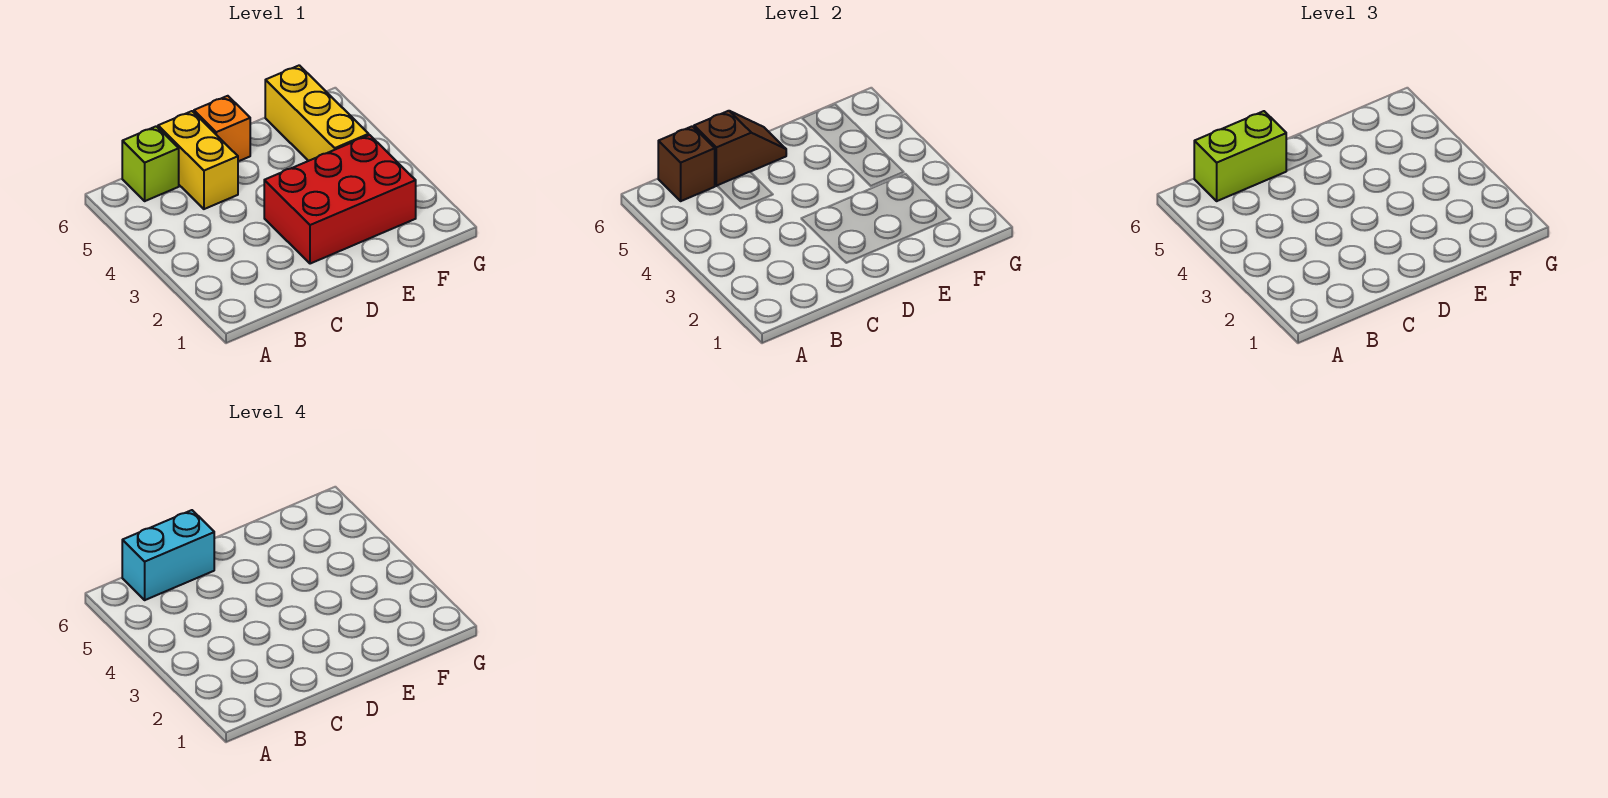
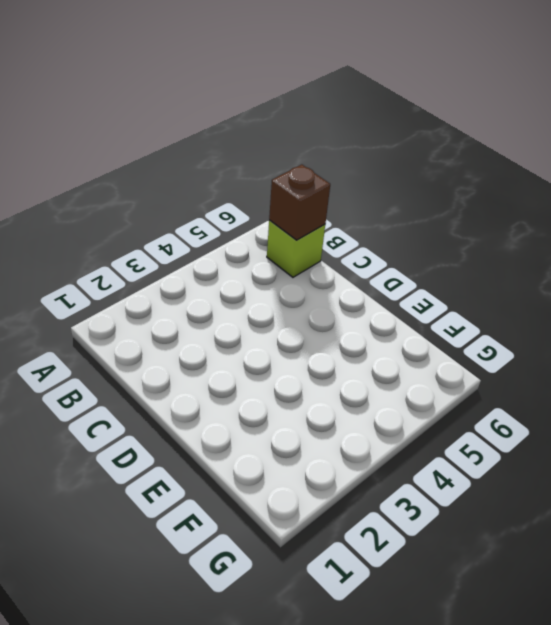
none -> yellow 1x2 brick [158,111,238,209]
none -> red 2x3 brick [264,135,416,264]

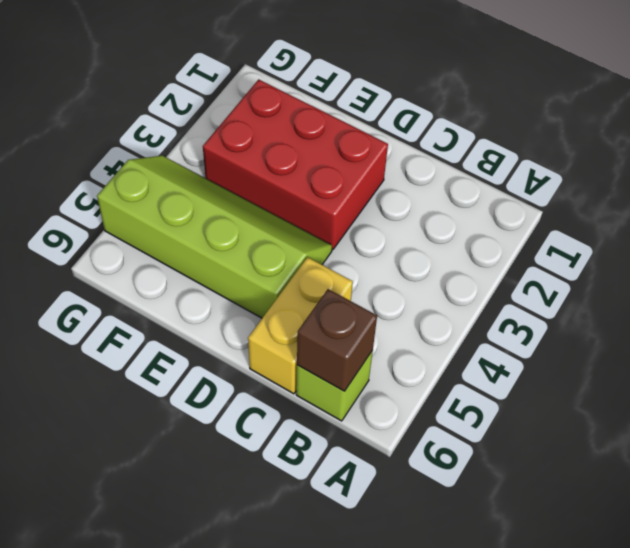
lime 2x4 slope [97,156,332,318] -> yellow 1x3 brick [265,65,369,161]
none -> orange 1x1 brick [194,96,250,161]
none -> brown 1x2 slope [694,111,786,186]

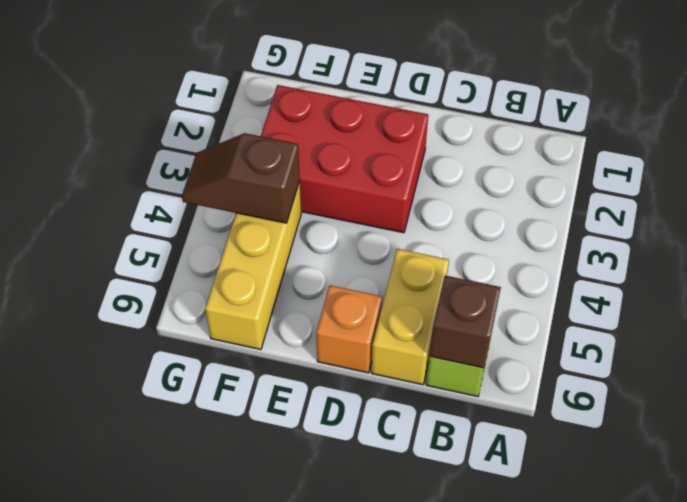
brown 1x2 slope [182,133,300,223] -> brown 1x2 slope moved to [694,111,786,186]
none -> lime 1x2 brick [1194,111,1286,201]
none -> cyan 1x2 brick [122,510,214,600]

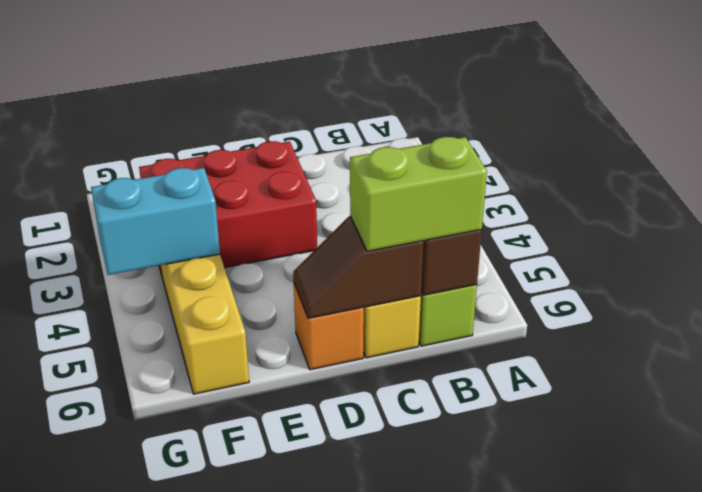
cyan 1x2 brick [91,168,220,275] -> cyan 1x2 brick moved to [122,510,214,600]

